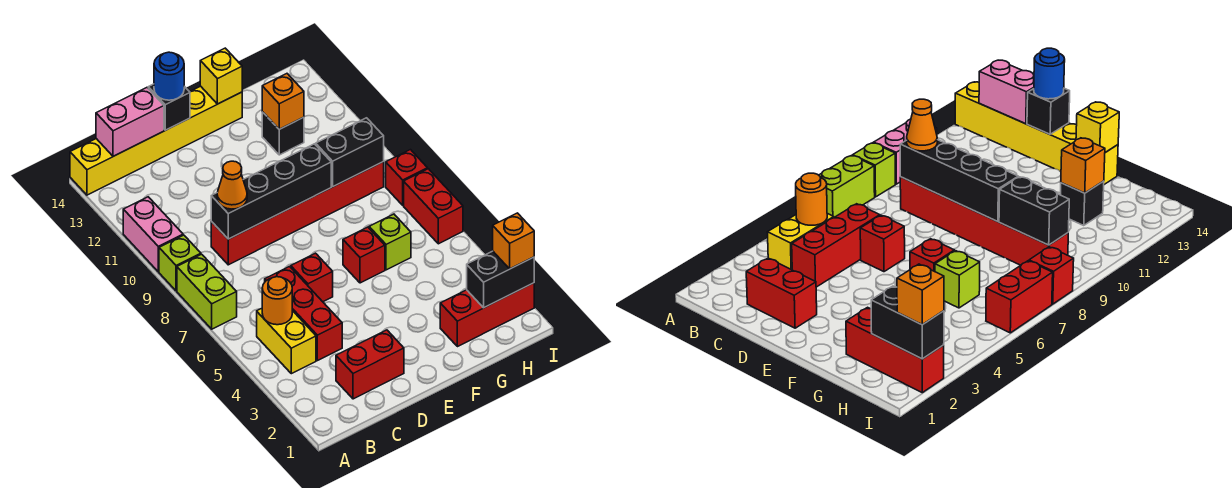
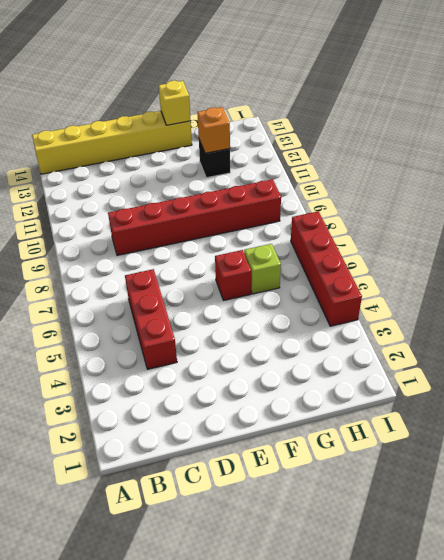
red 1x4 brick [291,211,362,326] -> red 1x2 brick [404,169,463,244]
none -> lime 1x2 brick [177,254,237,329]
none -> lime 1x1 brick [159,235,201,291]
none -> pink 1x2 brick [123,197,183,272]

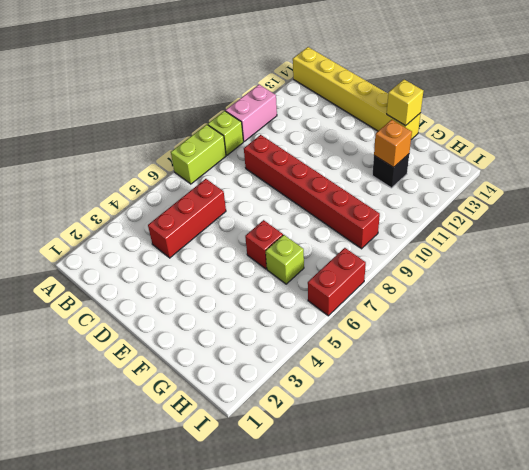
none -> yellow 1x2 brick [257,308,316,374]
none -> red 1x2 brick [336,330,404,399]
none -> red 1x1 brick [291,253,333,302]

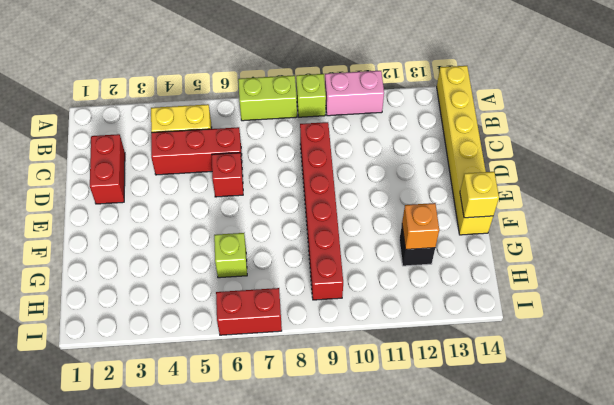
none -> red 1x1 brick [343,227,385,283]
none -> red 1x3 brick [440,283,534,347]
none -> red 1x1 brick [386,150,427,205]

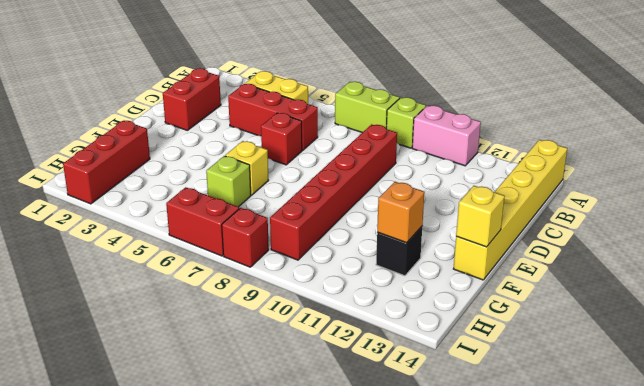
yellow 1x1 brick [225,141,268,195] -> red 1x1 brick [343,227,385,283]
none -> orange 1x1 round brick [262,277,292,325]
none -> pink 1x2 brick [96,88,164,156]
none -> black 1x4 brick [211,144,331,239]

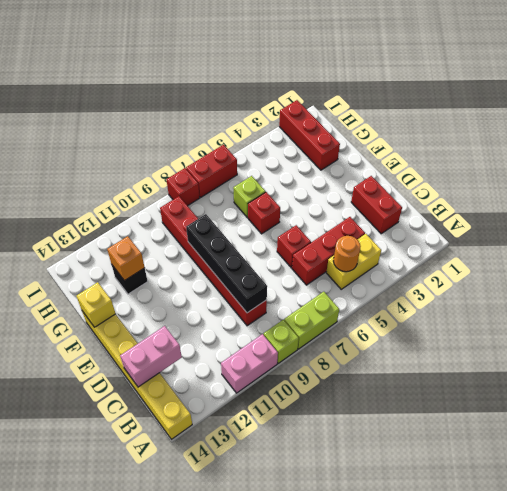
pink 1x2 brick [120,326,182,387] -> pink 1x2 brick turned to [96,88,164,156]
none -> black 1x1 brick [148,84,190,130]
none -> black 1x2 brick [316,118,384,187]
none -> black 1x2 brick [467,251,534,308]

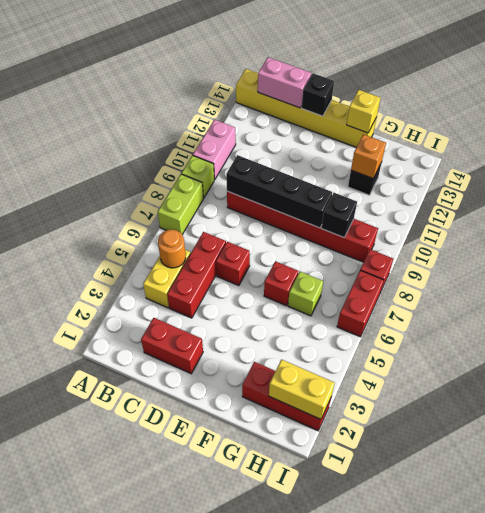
black 1x1 brick [321,193,357,238] -> black 1x2 brick [316,118,384,187]
yellow 1x2 brick [269,360,335,419] -> black 1x2 brick [467,251,534,308]
none -> orange 1x1 cone [217,161,247,209]
none -> blue 1x1 round brick [154,52,184,100]
none -> orange 1x1 brick [493,213,534,269]

